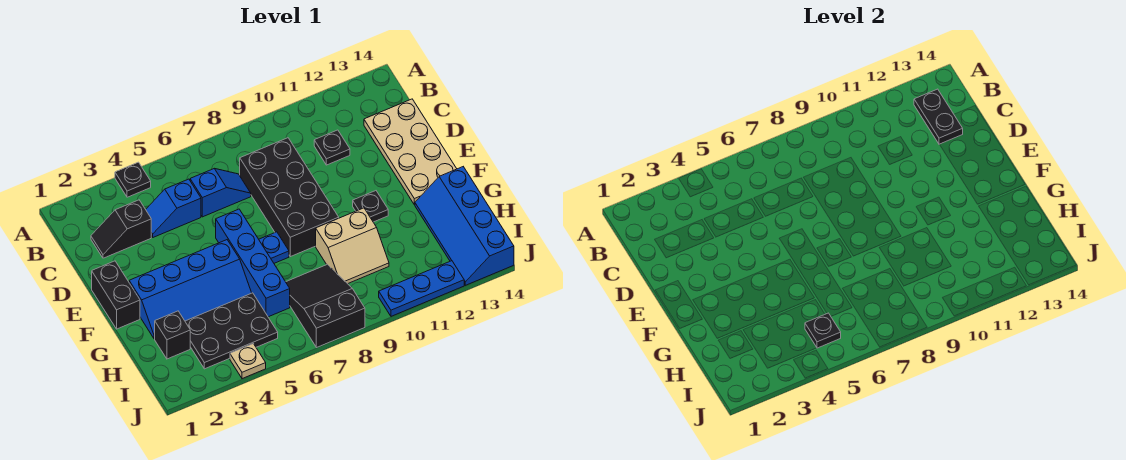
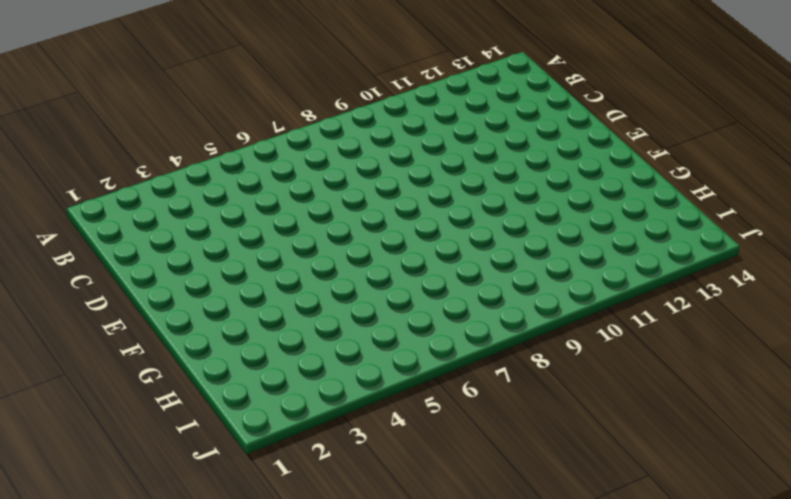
none -> black 1x1 plate [115,162,151,197]
none -> black 1x2 slope [91,200,151,258]
none -> blue 1x2 slope [146,179,201,237]

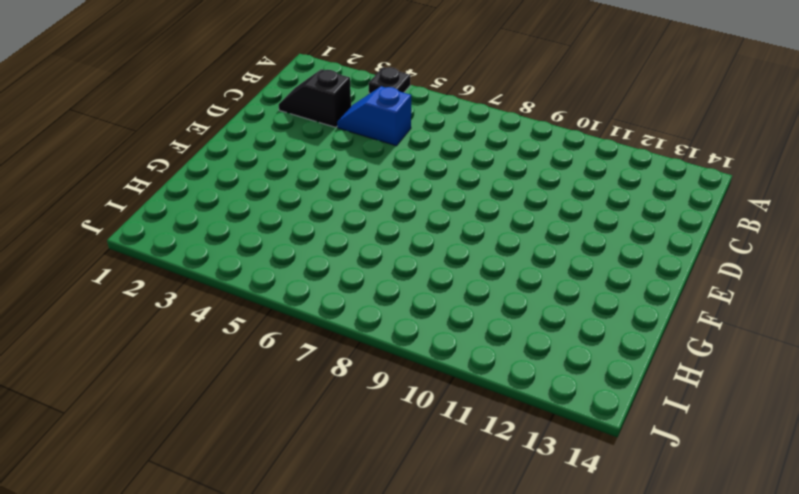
none -> blue 1x2 slope [190,169,251,217]
none -> black 2x4 brick [240,138,339,257]
none -> black 1x1 plate [314,130,350,165]

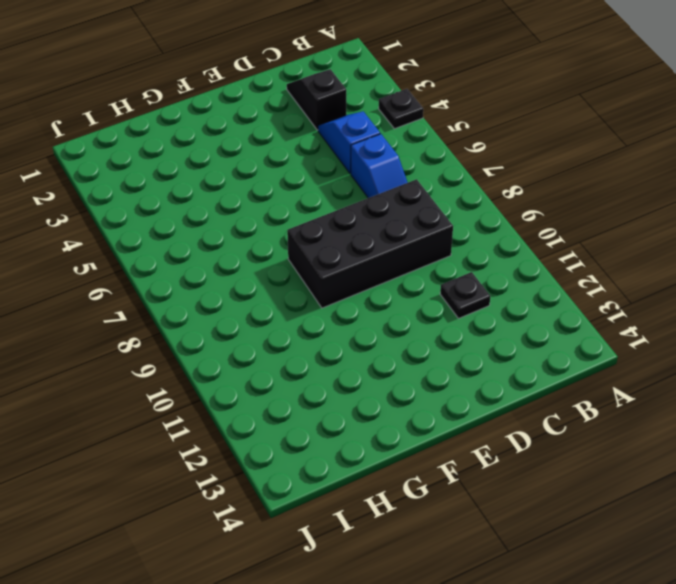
none -> tan 2x4 plate [364,99,457,205]
none -> black 1x2 brick [92,261,140,329]
none -> blue 1x4 brick [216,209,290,317]

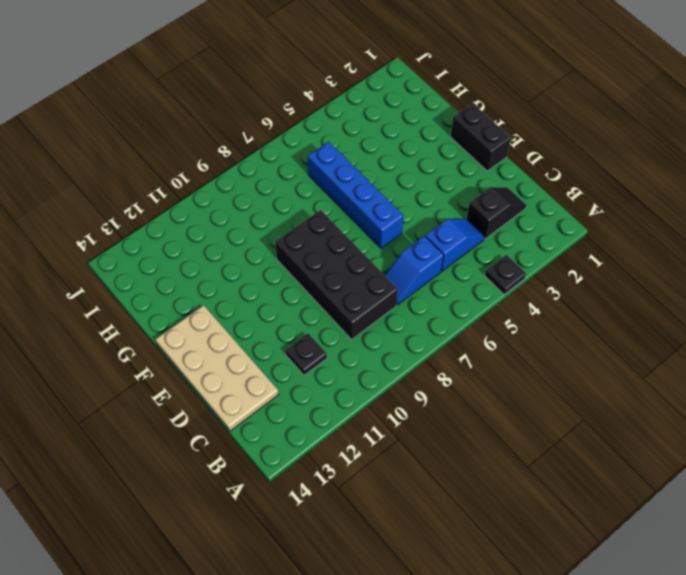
none -> blue 2x4 slope [129,240,251,339]
none -> blue 1x1 plate [259,232,289,263]
none -> black 1x1 plate [353,191,388,222]

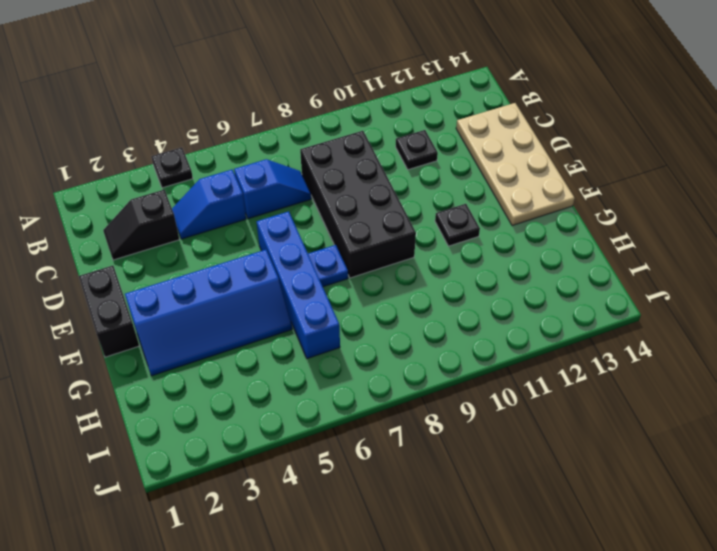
none -> tan 2x2 slope [316,208,389,284]
none -> blue 2x4 slope [415,167,514,285]
none -> black 1x1 brick [155,311,190,359]

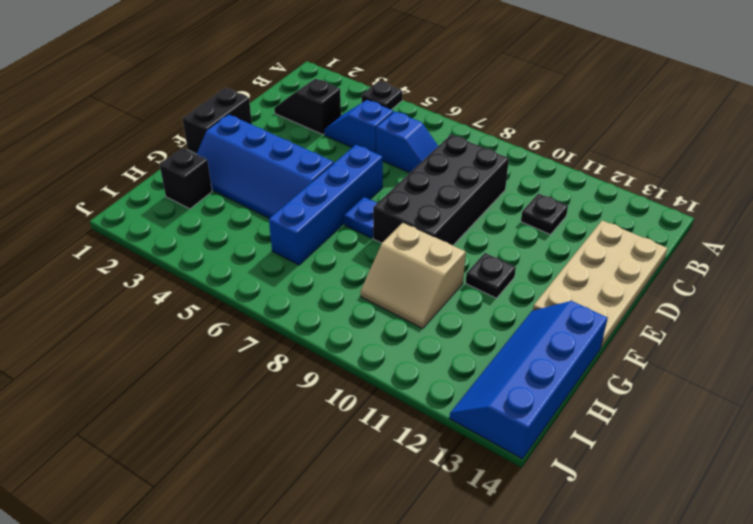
none -> black 2x3 plate [185,293,278,369]
none -> black 2x3 slope [286,265,365,348]
none -> tan 1x1 plate [230,344,266,379]

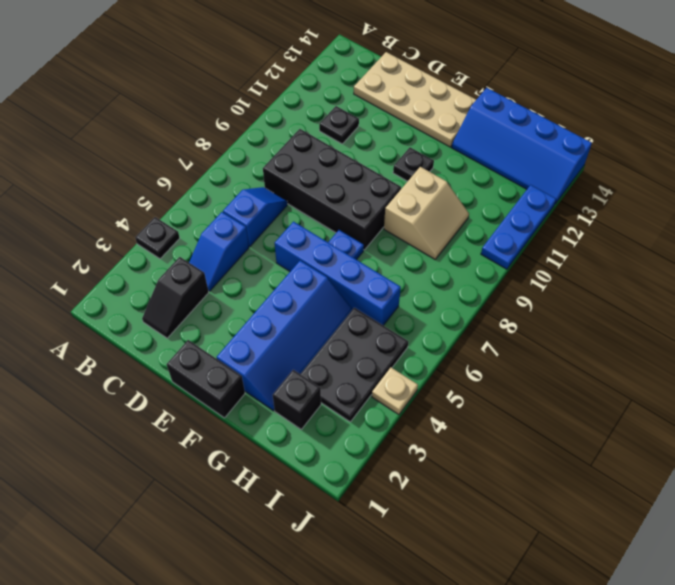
none -> black 2x3 slope [286,265,365,348]
none -> black 1x2 plate [914,89,963,144]
none -> black 1x1 plate [805,313,841,348]

